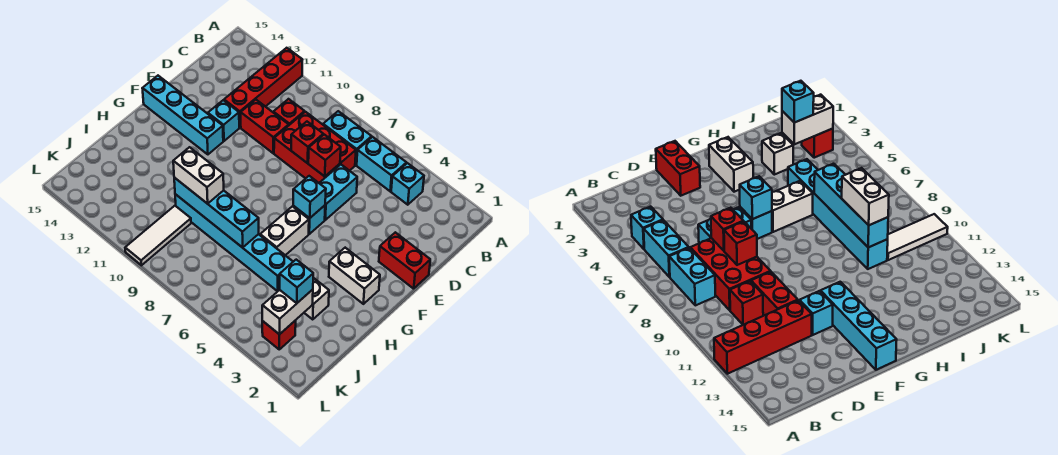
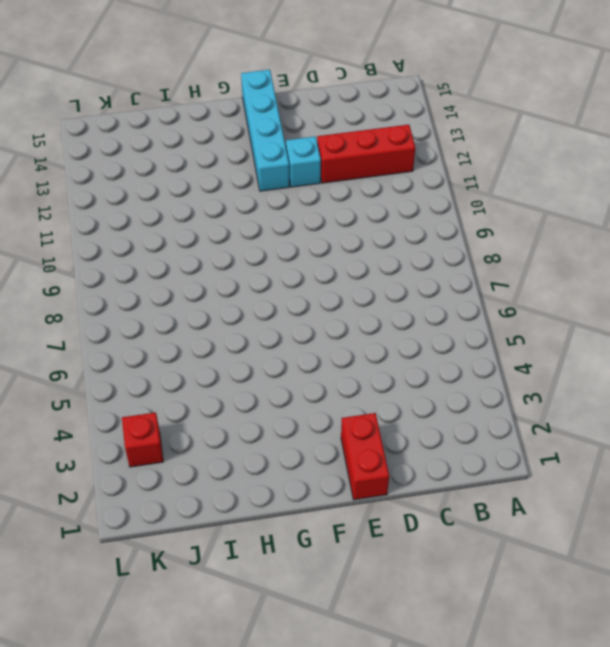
red 1x3 brick [317,125,415,183] -> red 1x4 brick [224,48,302,128]
none -> cyan 1x1 brick [391,163,424,205]
none -> cyan 1x2 brick [357,137,406,191]
none -> cyan 1x2 brick [323,111,372,165]

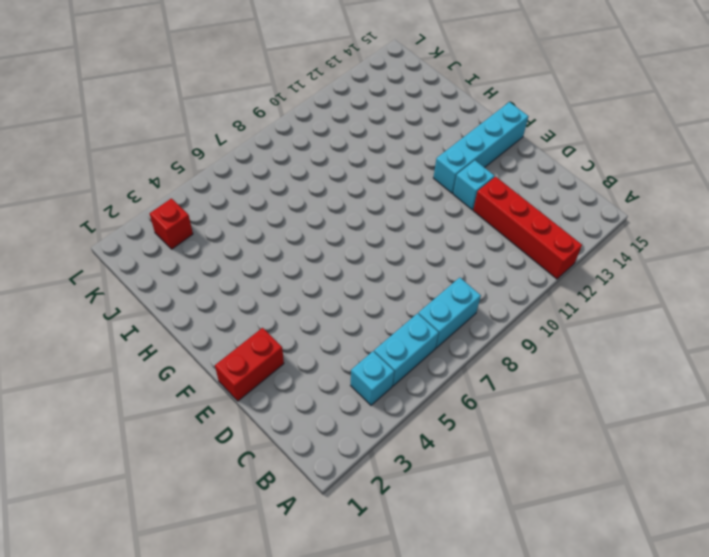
none -> red 2x3 brick [274,112,356,183]
none -> red 1x1 brick [273,99,305,125]
none -> cyan 1x2 brick [319,165,357,220]

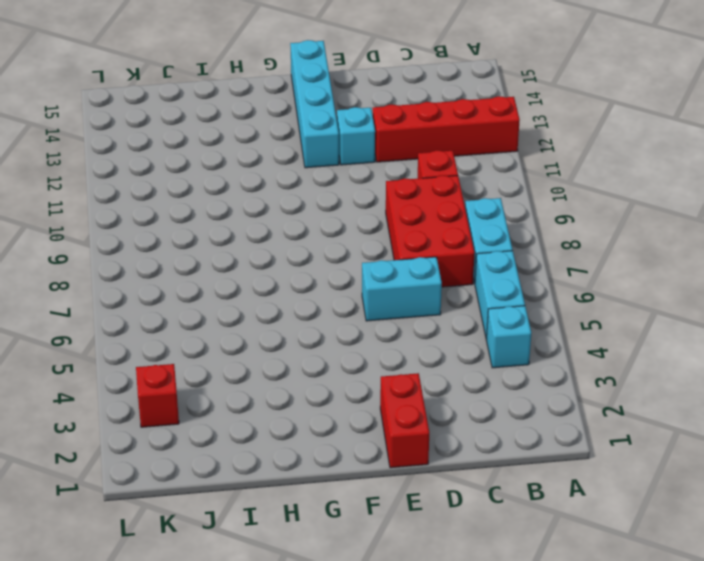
none -> red 1x2 brick [241,100,289,153]
none -> cyan 1x1 brick [293,205,325,234]
none -> white 1x2 brick [329,248,380,304]

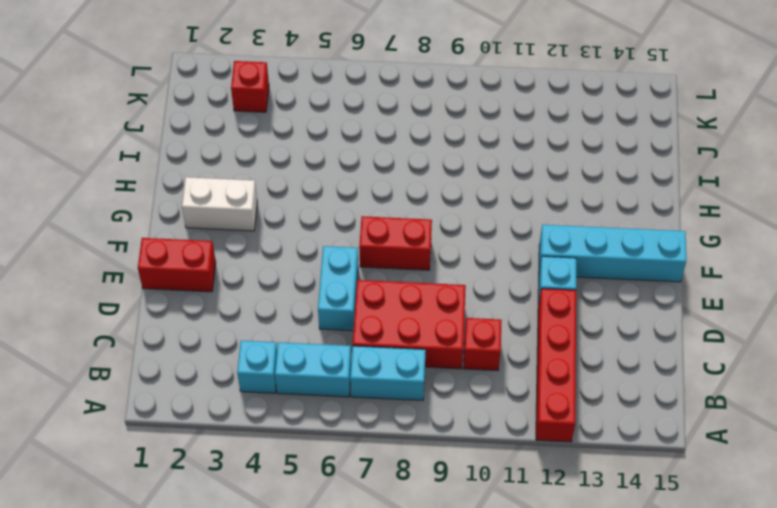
red 1x2 brick [359,216,432,270] -> red 1x2 brick moved to [241,100,289,153]
none -> cyan 1x1 brick [293,205,325,234]
none -> white 1x2 brick [260,206,309,255]
none -> white 1x1 brick [304,278,329,319]

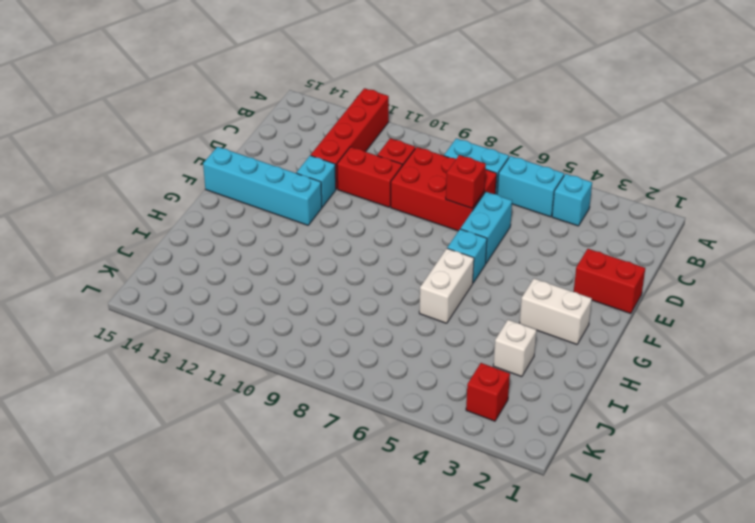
none -> cyan 1x6 brick [175,194,293,291]
none -> white 1x3 tile [125,206,191,265]
none -> red 1x1 brick [291,122,323,163]

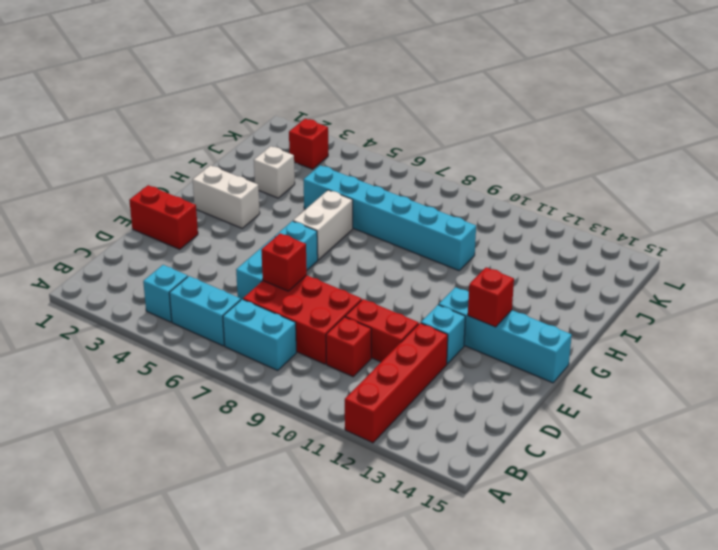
red 1x1 brick [468,267,514,327] -> red 1x1 brick moved to [291,122,323,163]
none -> white 1x3 tile [125,206,191,265]
none -> cyan 1x1 brick [293,176,326,218]
none -> cyan 1x4 brick [174,178,259,248]

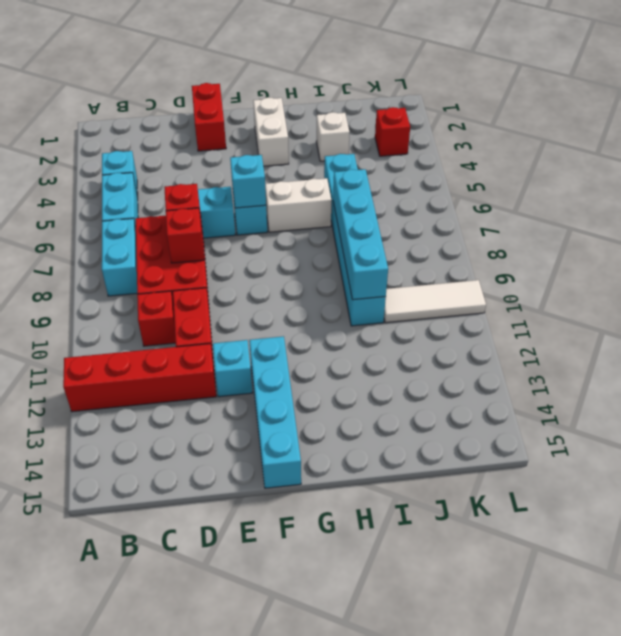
none -> white 1x2 brick [262,290,313,335]
none -> white 1x2 brick [173,147,224,204]
none -> cyan 1x1 brick [280,260,313,303]

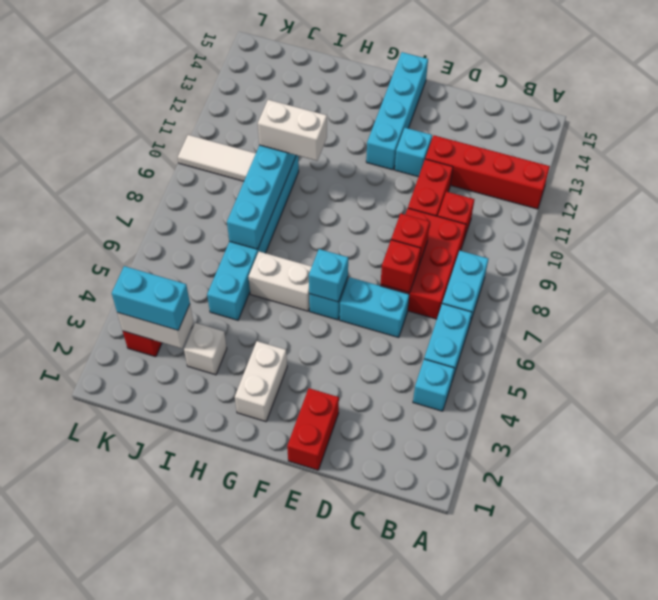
white 1x2 brick [258,100,327,161] -> white 1x2 brick turned to [173,147,224,204]
cyan 1x2 brick [112,266,190,330] -> cyan 1x1 brick [280,260,313,303]

